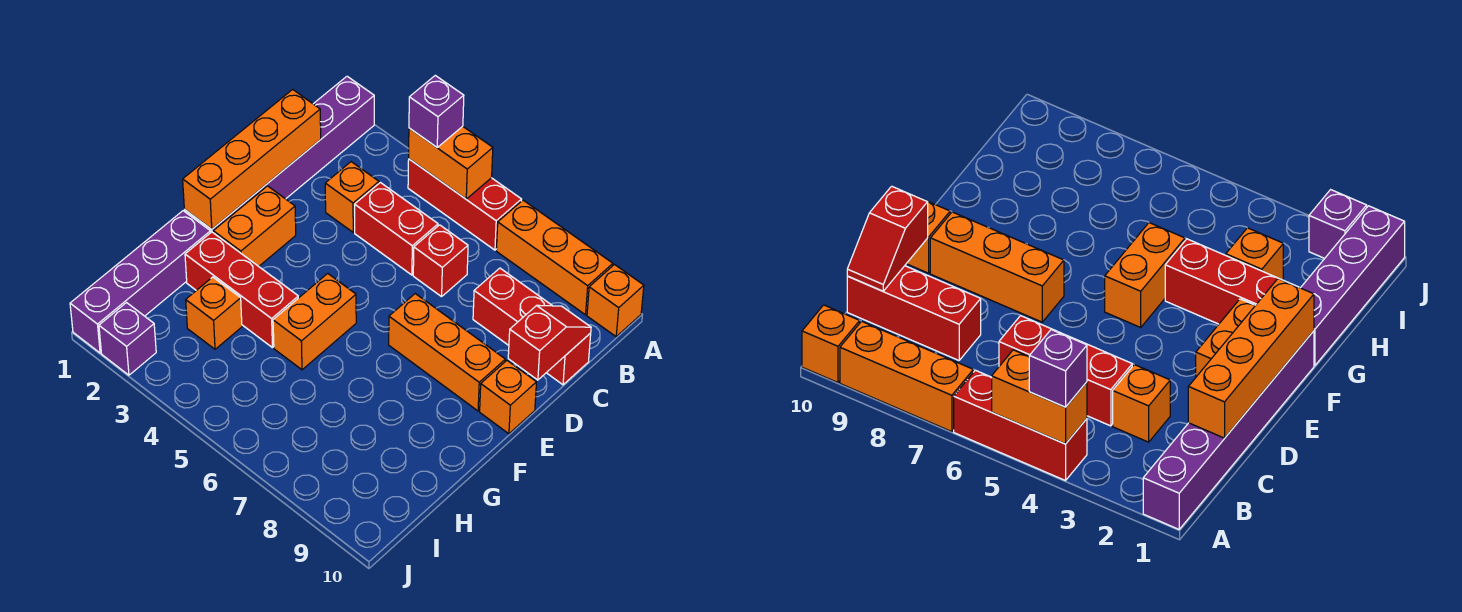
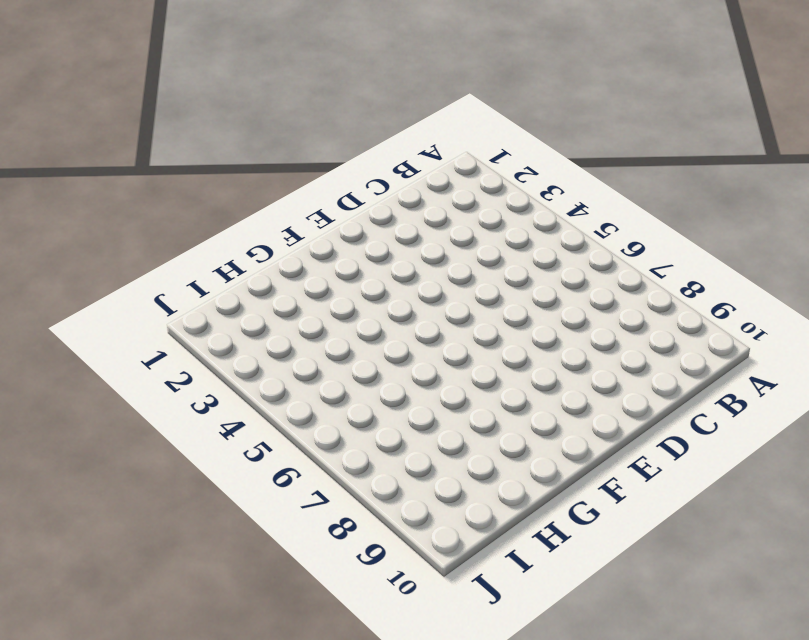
none -> purple 1x6 brick [184,76,374,232]
none -> red 1x3 brick [408,159,522,250]
none -> orange 1x3 brick [496,200,613,315]

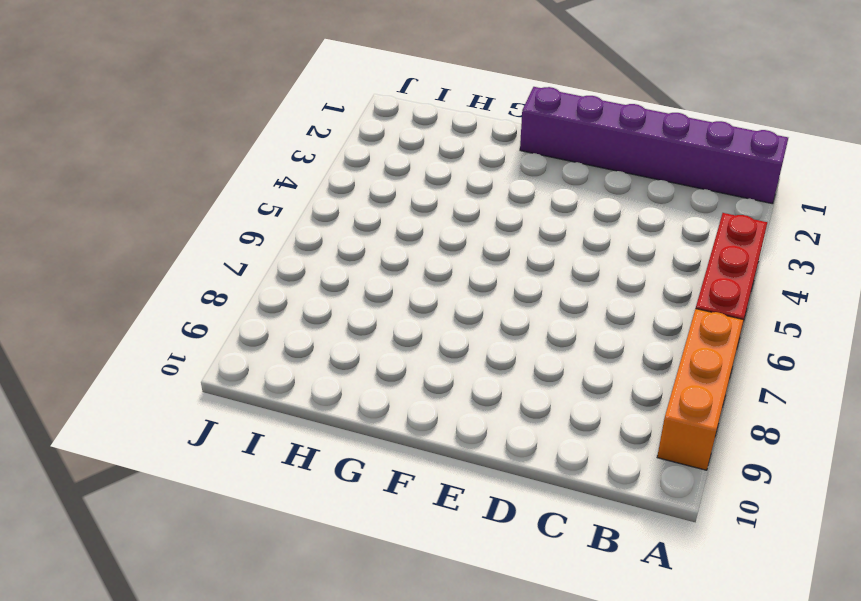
none -> orange 1x1 brick [587,265,644,337]
none -> orange 1x1 brick [325,162,379,232]
none -> red 1x2 brick [355,183,438,275]

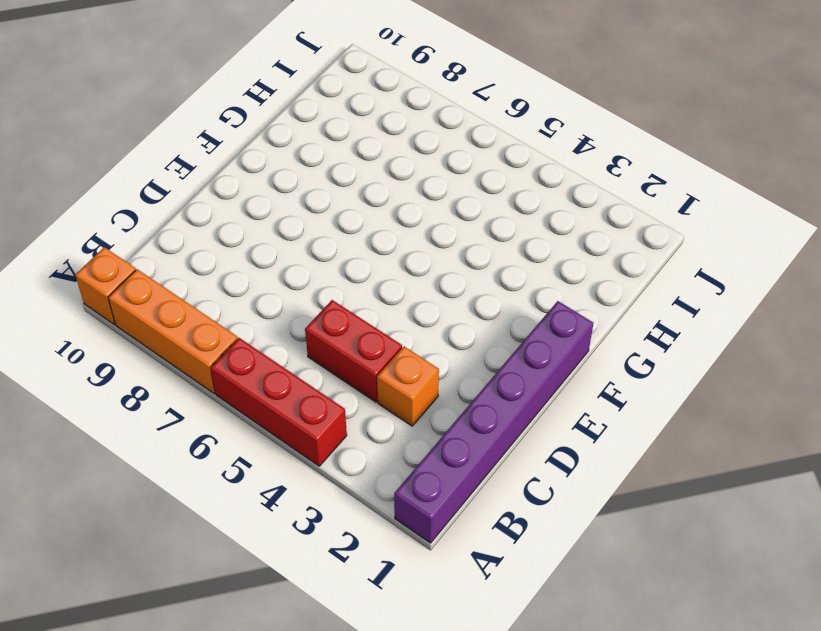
none -> red 1x1 brick [413,225,468,297]
none -> red 1x3 brick [473,268,591,385]
none -> orange 1x2 brick [213,186,296,266]

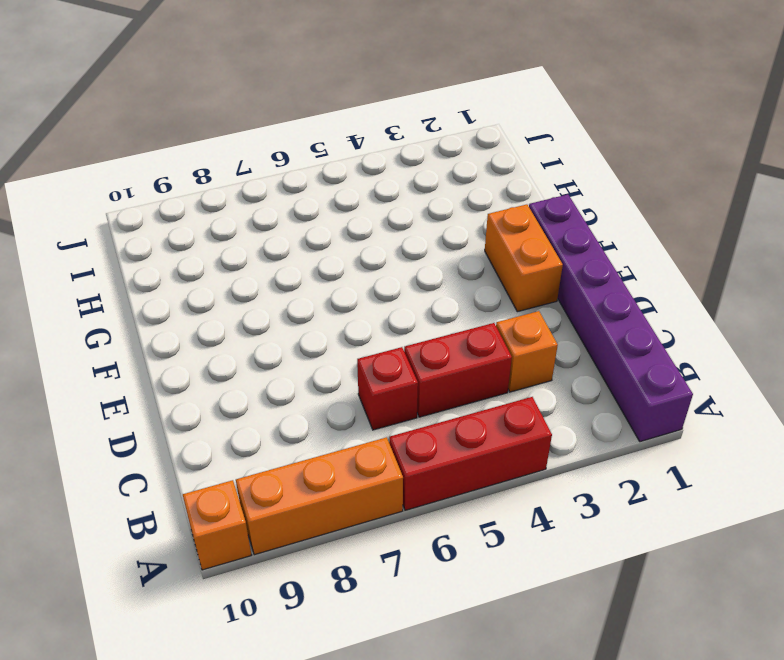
none -> red 1x3 brick [473,268,591,385]
none -> orange 1x3 brick [389,294,505,411]
none -> orange 1x1 brick [480,361,537,434]

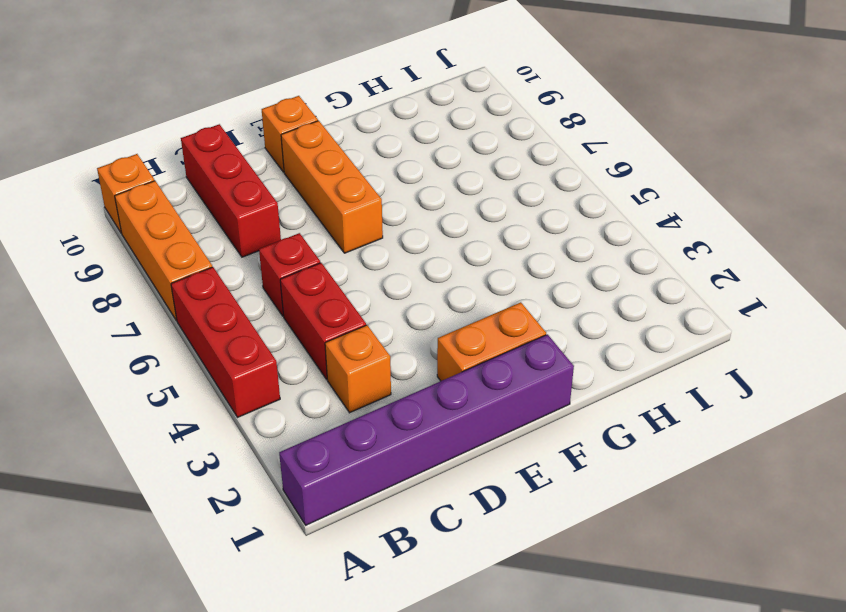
none -> orange 1x2 brick [273,274,356,370]
none -> purple 1x4 brick [70,211,211,353]
none -> red 1x3 brick [185,232,298,348]

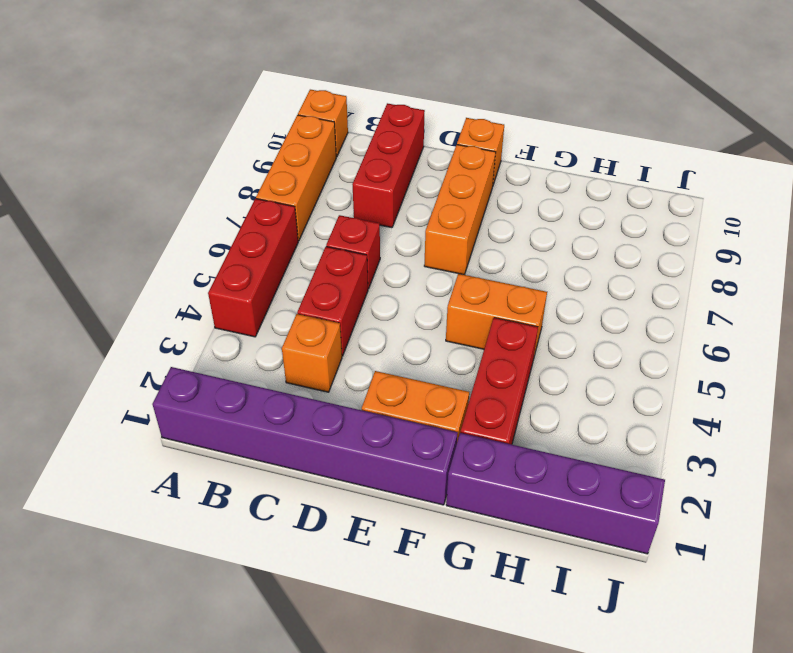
none -> orange 1x1 brick [186,277,242,349]
none -> purple 1x1 brick [99,303,156,375]
none -> orange 1x2 brick [409,126,493,199]

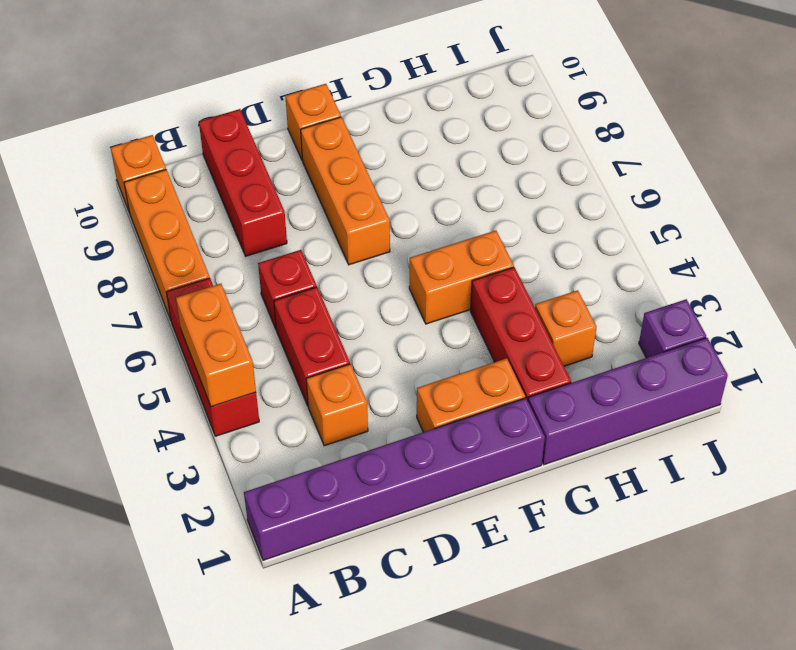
none -> orange 1x4 brick [183,89,321,229]
none -> red 1x2 slope [508,305,591,380]
none -> purple 1x1 brick [409,75,464,147]

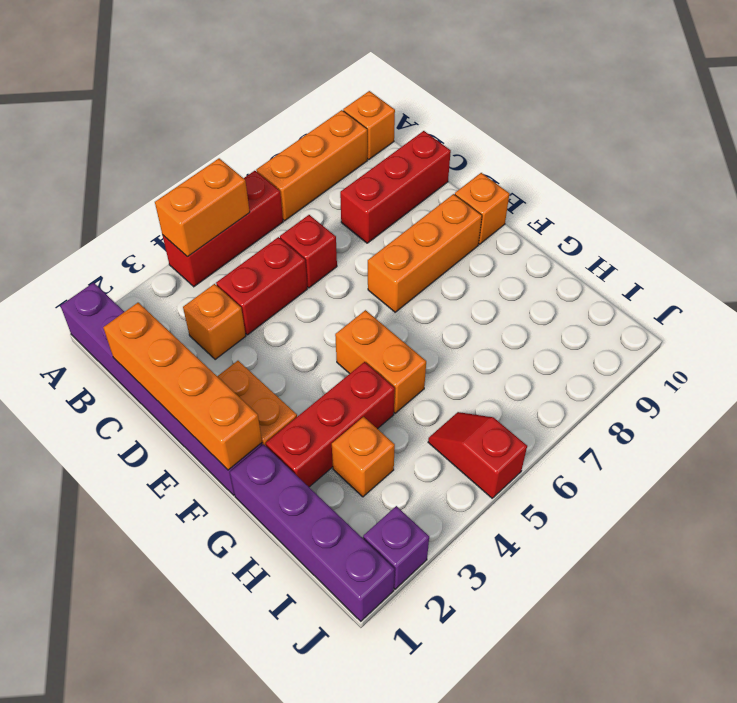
red 1x2 slope [428,412,527,498] -> red 1x2 slope moved to [508,305,591,380]
none -> purple 1x1 brick [409,75,464,147]

